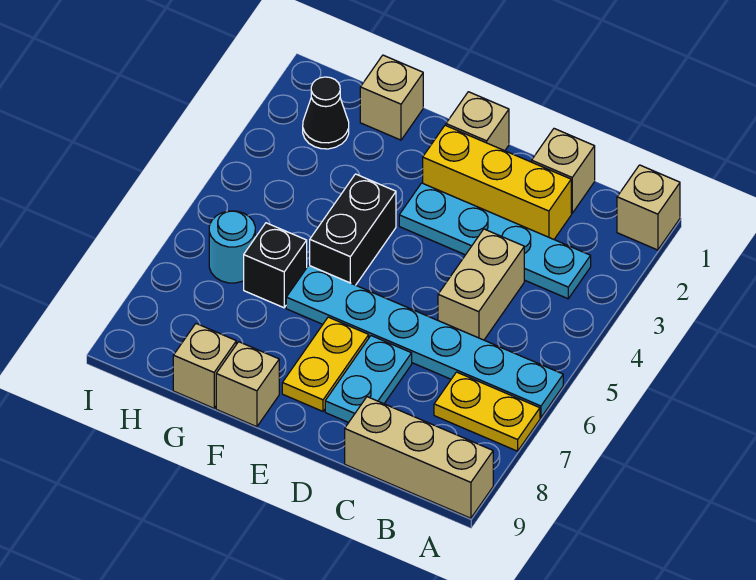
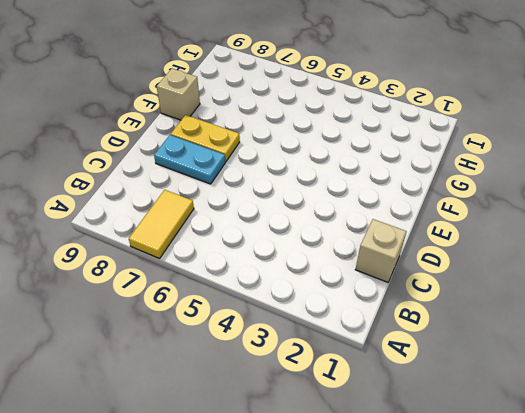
yellow 1x2 tile [129,190,194,258] -> yellow 1x2 plate [434,372,540,451]
none -> tan 1x1 brick [617,165,680,250]
none -> cyan 1x6 plate [286,265,563,418]
none -> tan 1x3 brick [345,397,493,518]

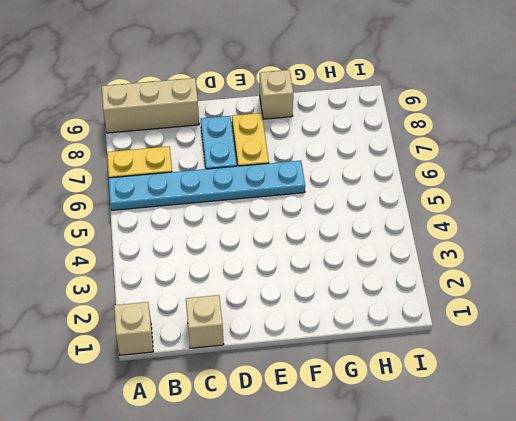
none -> cyan 1x4 plate [399,183,591,299]
none -> yellow 1x3 brick [423,125,571,239]
none -> tan 1x2 brick [438,229,524,340]

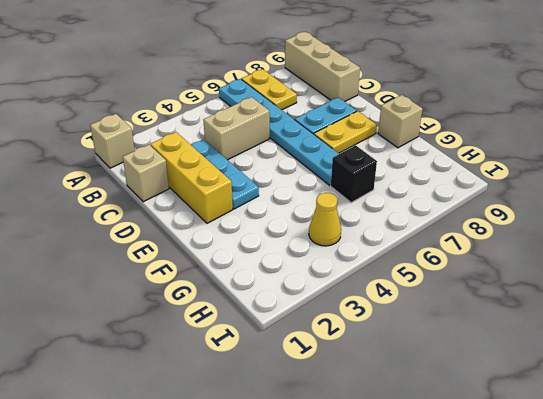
cyan 1x3 plate [191,139,259,209] -> cyan 1x4 plate [399,183,591,299]
yellow 1x1 cone [309,193,341,246] -> none
none -> tan 1x1 brick [446,92,509,151]
none -> black 1x2 brick [310,174,396,285]
none -> tan 1x1 brick [360,55,423,140]

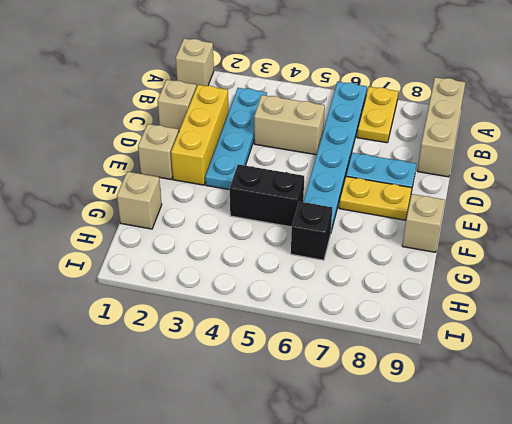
none -> tan 1x1 brick [173,324,236,408]
none -> black 1x1 cone [303,77,349,149]
none -> cyan 1x1 round brick [209,211,255,283]

